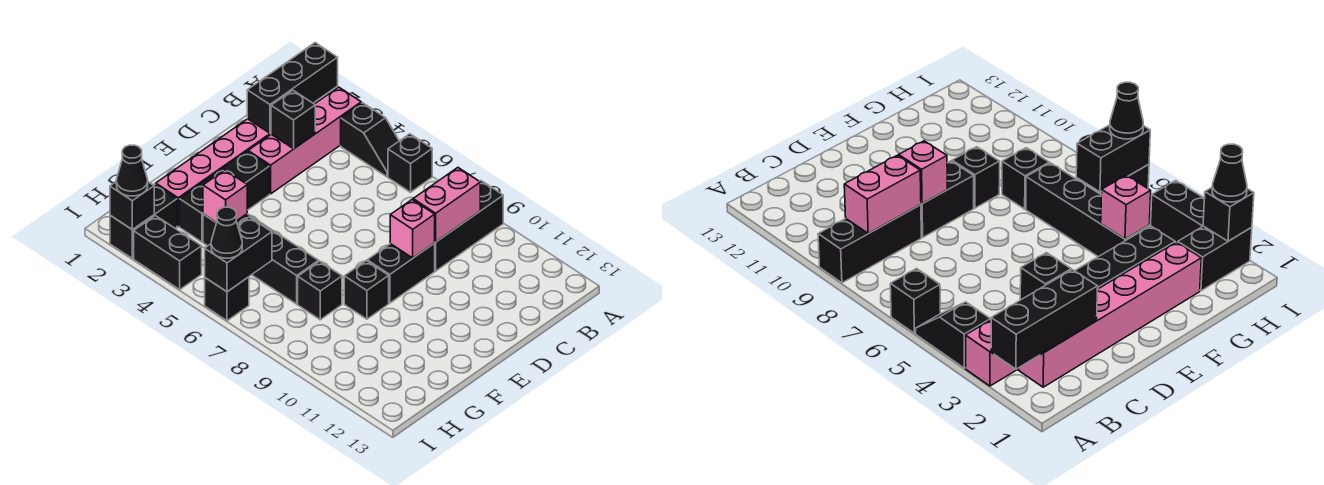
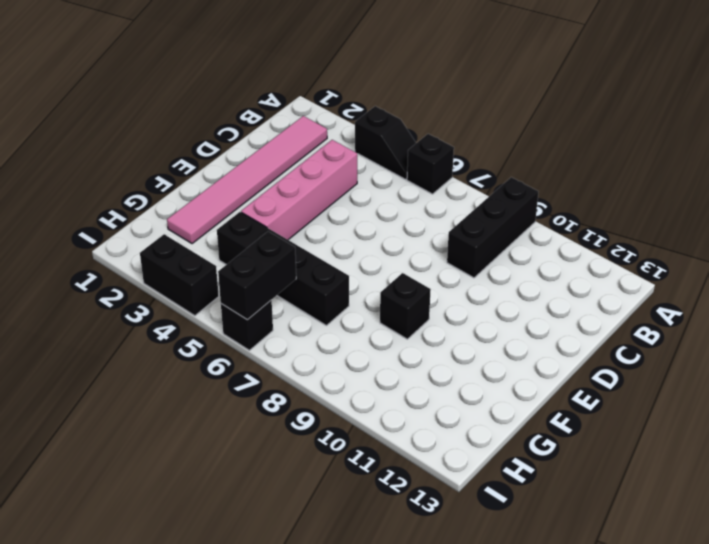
pink 1x6 tile [167,116,327,244] -> pink 1x6 brick [156,103,315,226]
pink 1x4 brick [241,140,357,240] -> pink 1x4 brick moved to [248,87,361,194]
none -> black 1x2 brick [367,244,435,303]
none -> black 1x3 brick [179,152,270,242]
none -> black 1x1 brick [298,261,342,320]

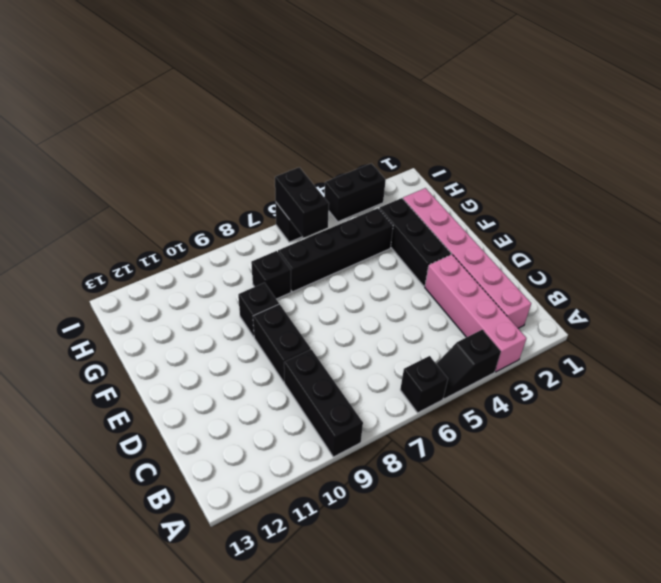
none -> black 1x2 brick [110,184,177,258]
none -> black 1x3 brick [247,43,338,133]
none -> pink 1x2 brick [413,168,480,242]

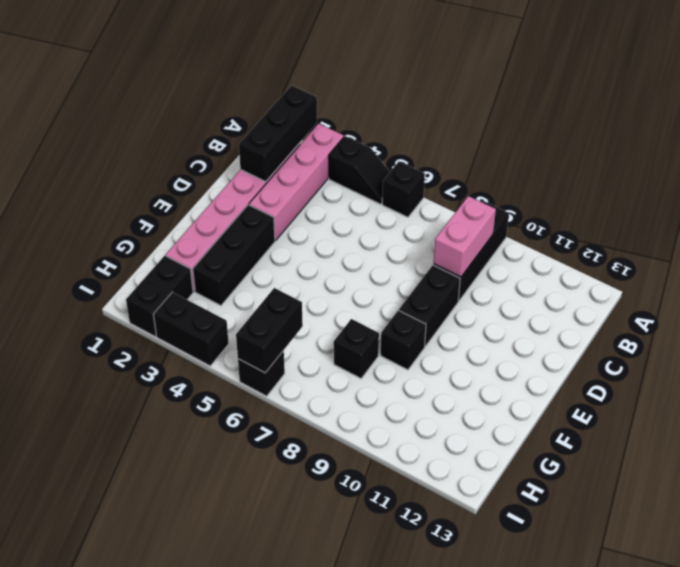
none -> black 1x4 brick [203,214,318,304]
none -> black 1x1 brick [271,90,315,149]
none -> pink 1x1 brick [390,200,435,258]

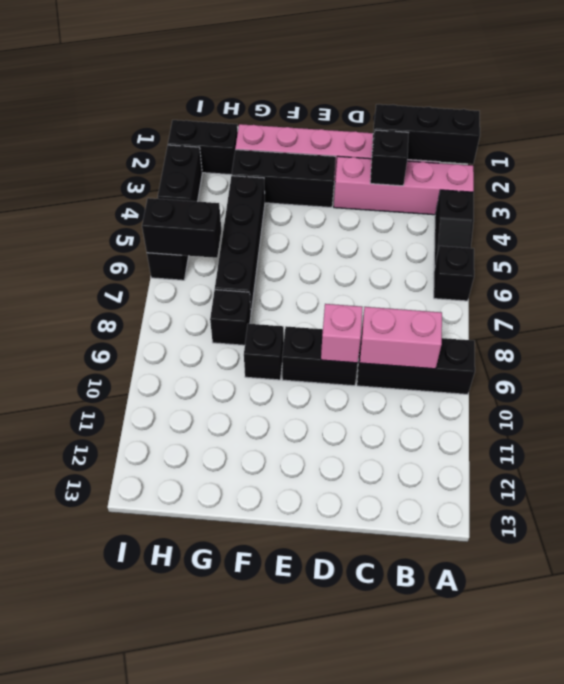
none -> pink 1x1 brick [203,170,247,223]
none -> black 1x1 brick [110,182,154,230]
none -> black 1x1 cone [116,145,148,196]

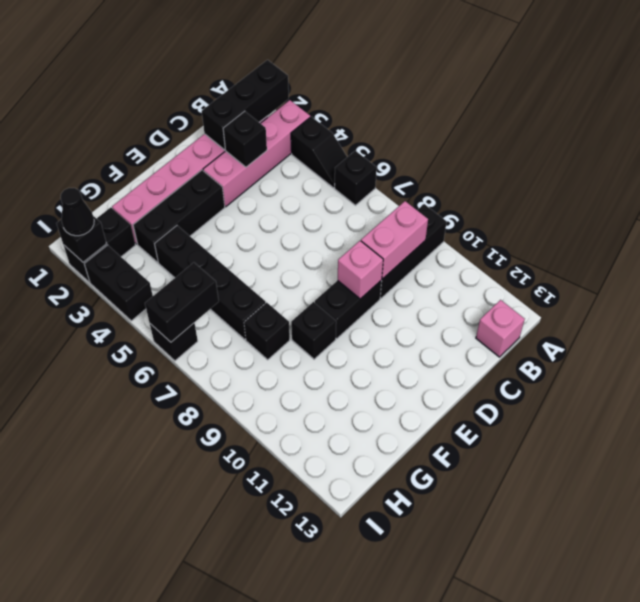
pink 1x1 brick [476,300,525,357] -> pink 1x1 brick moved to [203,170,247,223]
none -> black 1x1 cone [211,207,242,258]

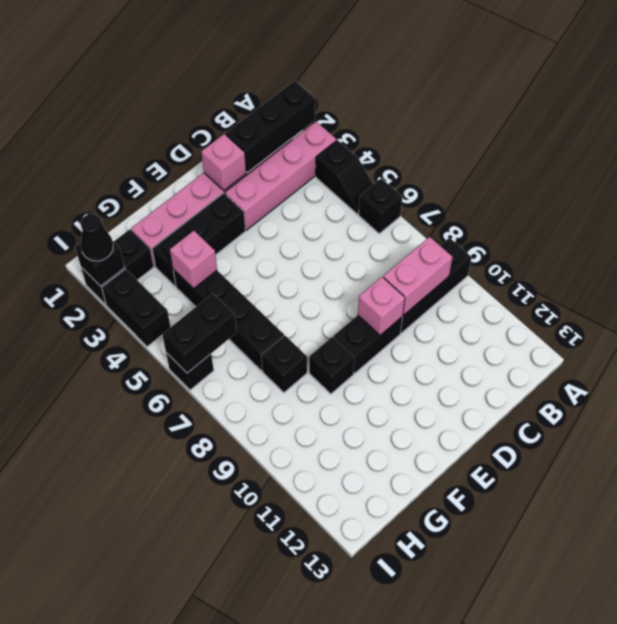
pink 1x1 brick [201,134,246,191] -> none
none -> black 1x1 brick [271,90,315,149]
none -> black 1x1 cone [211,207,242,258]

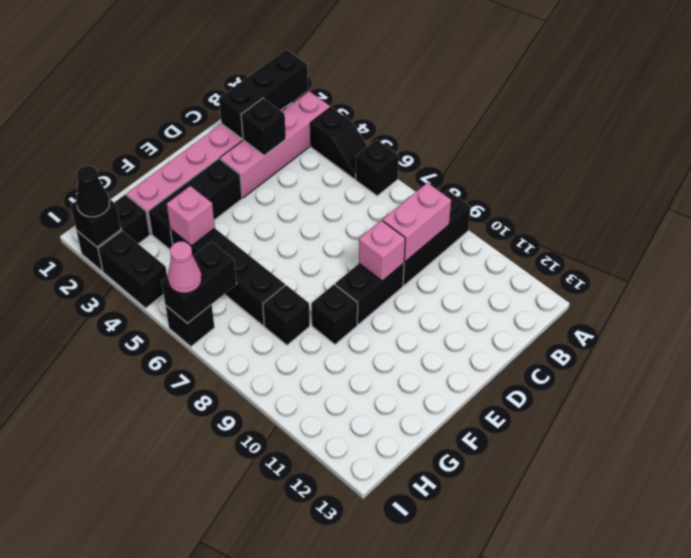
pink 1x1 cone [168,242,202,293] -> black 1x1 cone [211,207,242,258]

